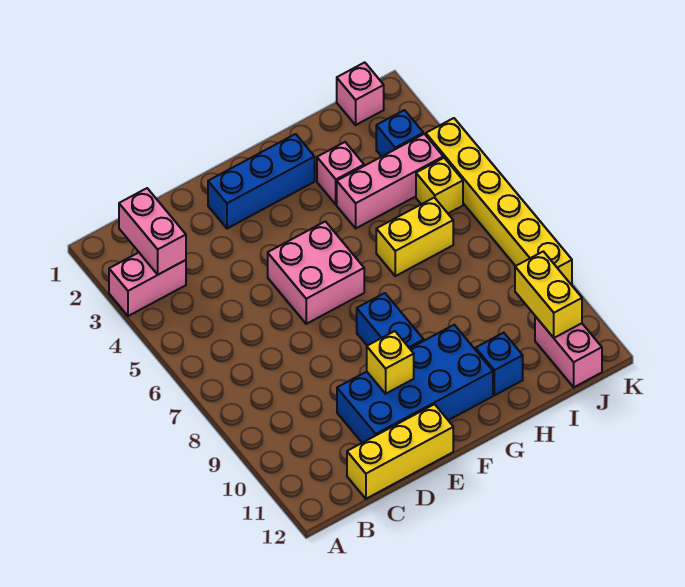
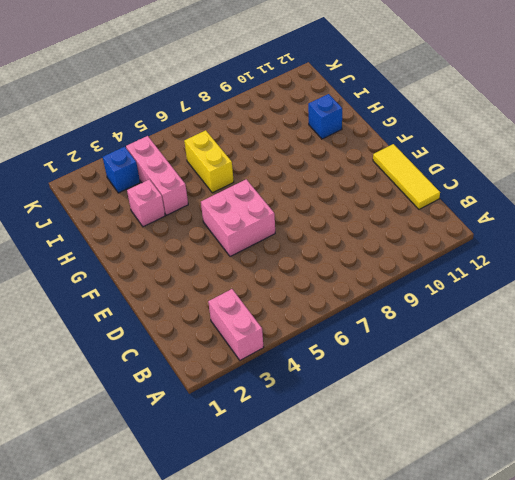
yellow 1x3 tile [373,144,440,209] -> yellow 1x3 brick [347,404,453,499]
none -> blue 2x4 brick [337,325,493,443]
none -> blue 1x3 brick [208,134,315,229]
none -> blue 1x2 brick [357,293,424,348]

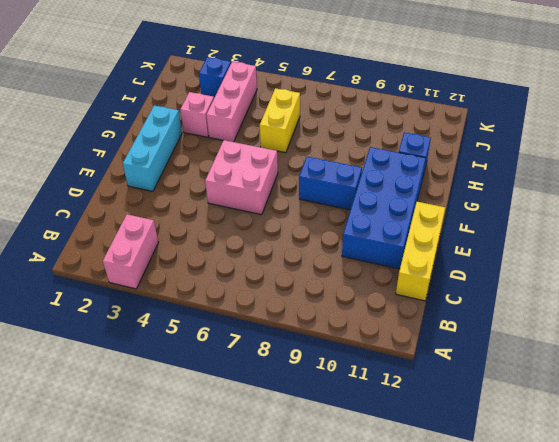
cyan 1x3 brick [123,106,182,191] -> blue 1x3 brick [208,134,315,229]
none -> pink 1x1 brick [337,62,384,125]
none -> yellow 1x1 brick [416,158,463,213]
none -> pink 1x2 brick [535,316,602,387]

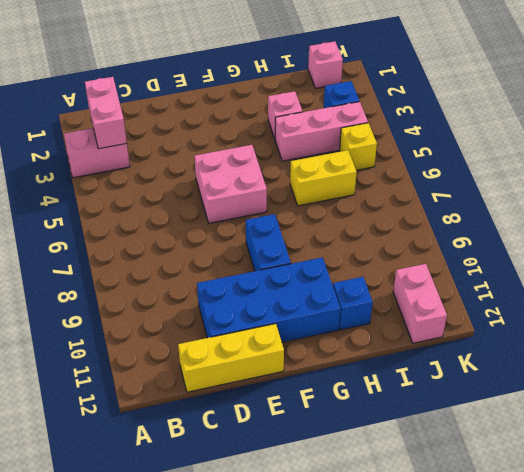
none -> blue 1x3 brick [208,134,315,229]
none -> yellow 1x6 brick [426,118,572,285]
none -> yellow 1x1 brick [367,331,414,394]

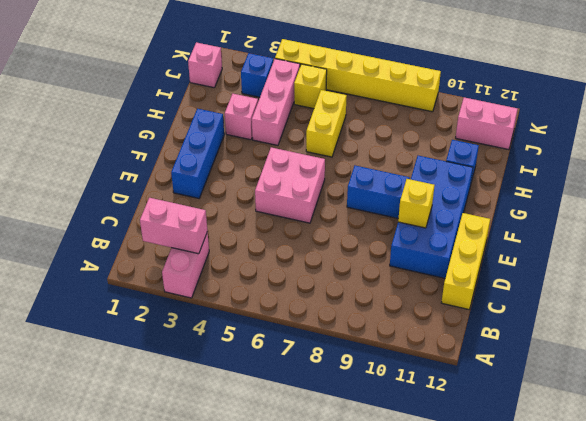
none -> yellow 1x2 brick [515,251,582,338]

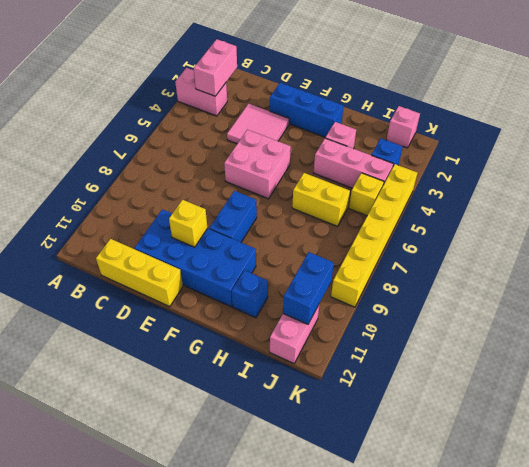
pink 2x2 tile [227,104,289,144] -> none
blue 1x2 brick [283,252,334,324] -> yellow 1x2 brick [515,251,582,338]

